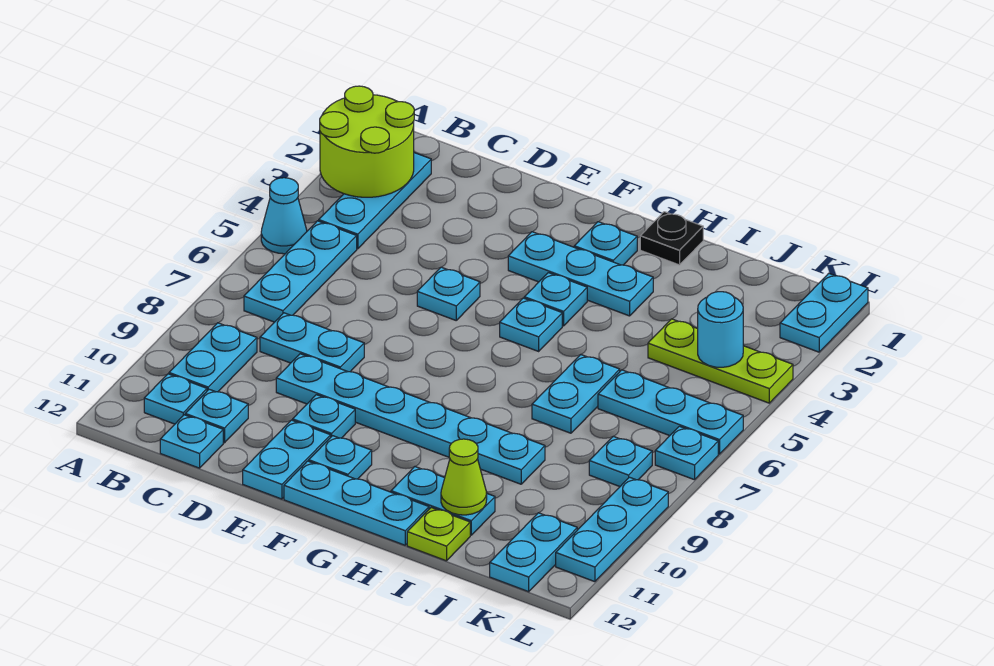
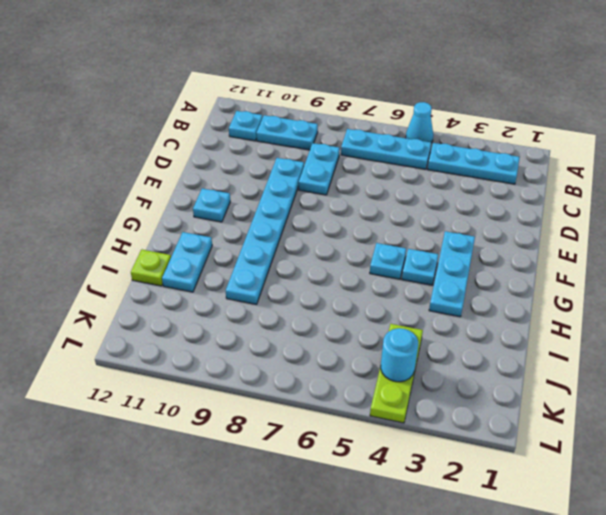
none -> cyan 1x1 plate [185,389,248,443]
none -> cyan 1x1 plate [160,415,223,468]
none -> cyan 1x1 plate [417,267,480,320]
none -> cyan 1x1 plate [293,395,355,438]

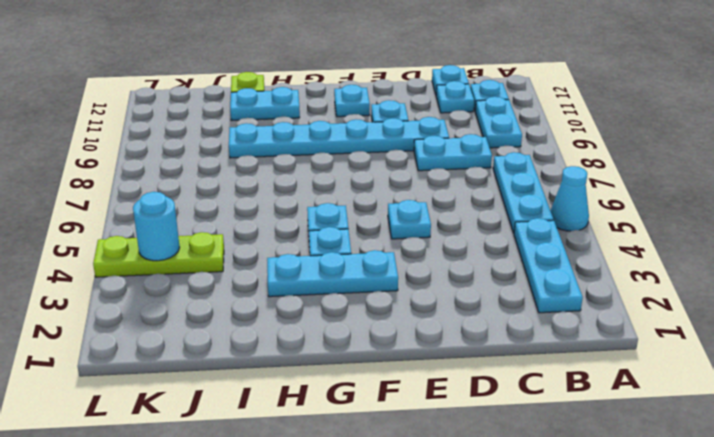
none -> cyan 1x2 plate [243,420,331,499]
none -> cyan 1x3 plate [284,461,429,545]
none -> cyan 1x1 plate [574,222,637,265]
none -> black 1x1 plate [640,212,703,265]

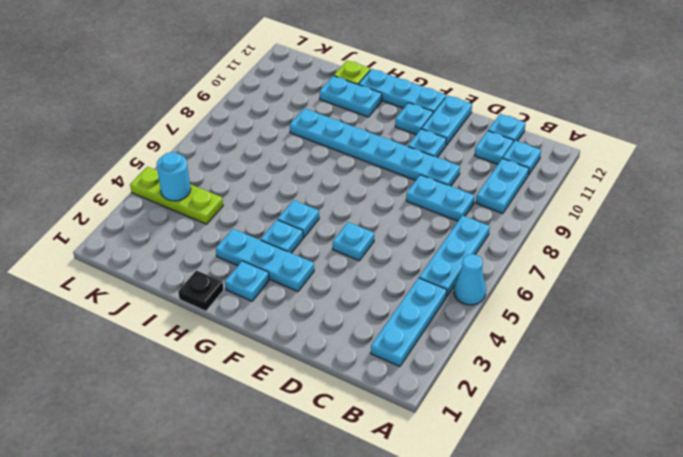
none -> cyan 1x2 plate [532,355,620,433]
none -> cyan 1x3 plate [598,370,743,454]
none -> cyan 1x1 plate [589,436,652,487]
none -> cyan 1x2 plate [490,513,577,592]

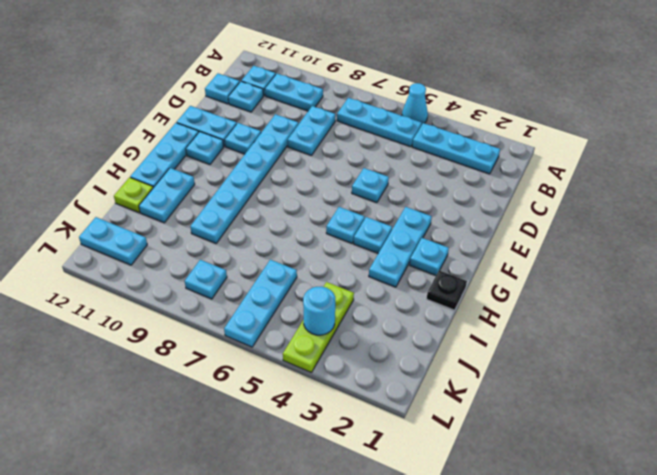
none -> cyan 1x2 plate [532,355,620,433]
none -> cyan 1x2 plate [780,273,868,352]
none -> cyan 1x1 plate [655,426,718,480]
none -> cyan 1x3 plate [556,477,668,582]

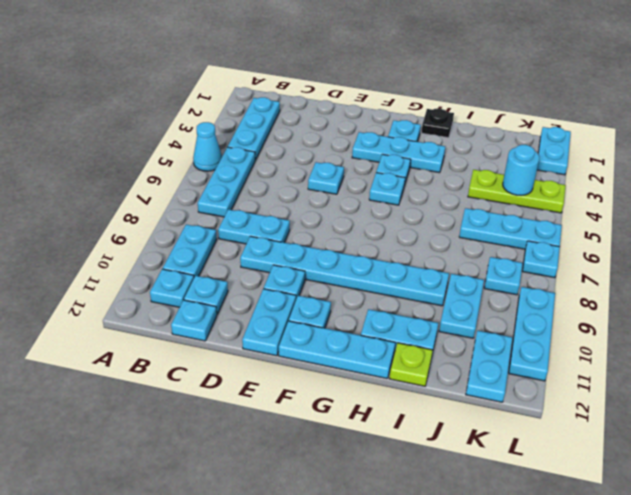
cyan 1x2 plate [439,274,484,338] -> cyan 1x2 plate moved to [532,355,620,433]
none -> lime 2x2 round brick [320,86,414,197]
none -> lime 1x1 cone [441,439,487,515]

